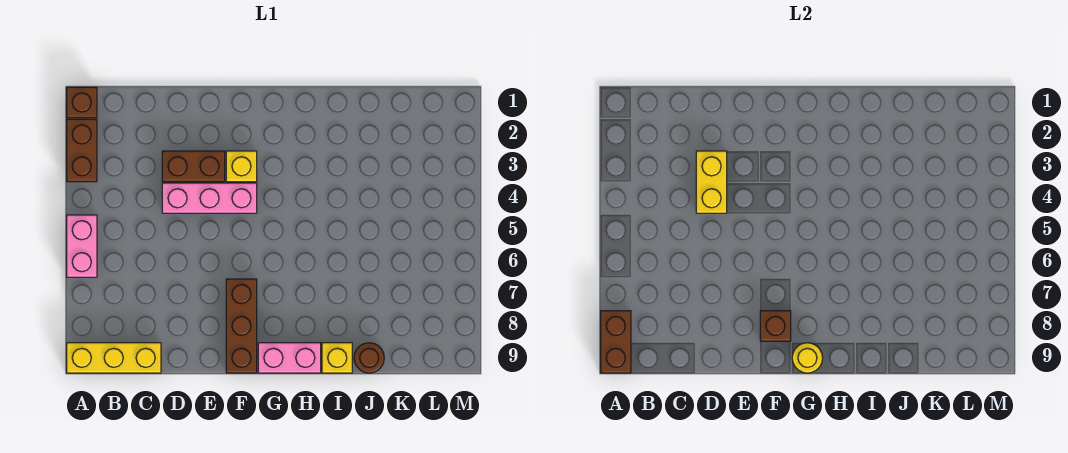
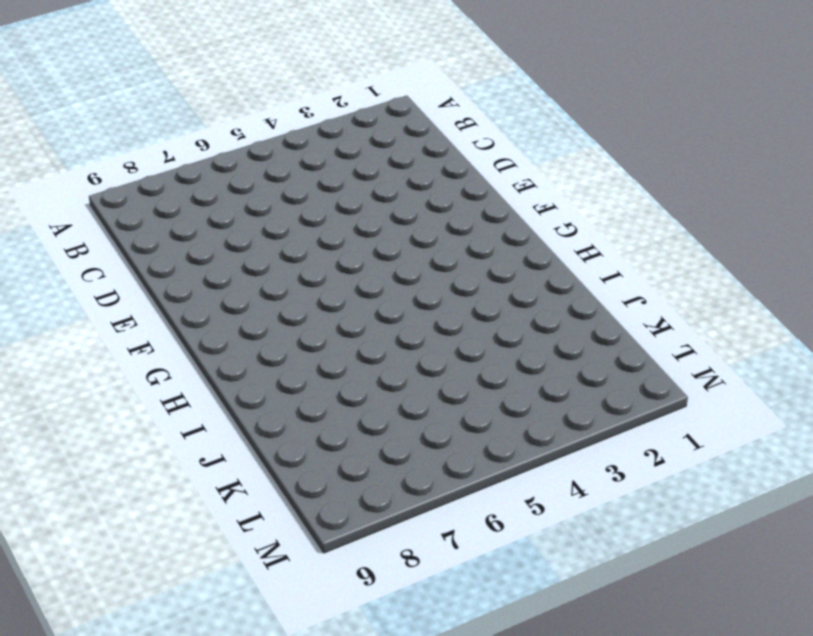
none -> brown 1x1 brick [67,87,97,118]
none -> brown 1x2 brick [67,119,97,182]
none -> pink 1x2 brick [67,215,97,277]

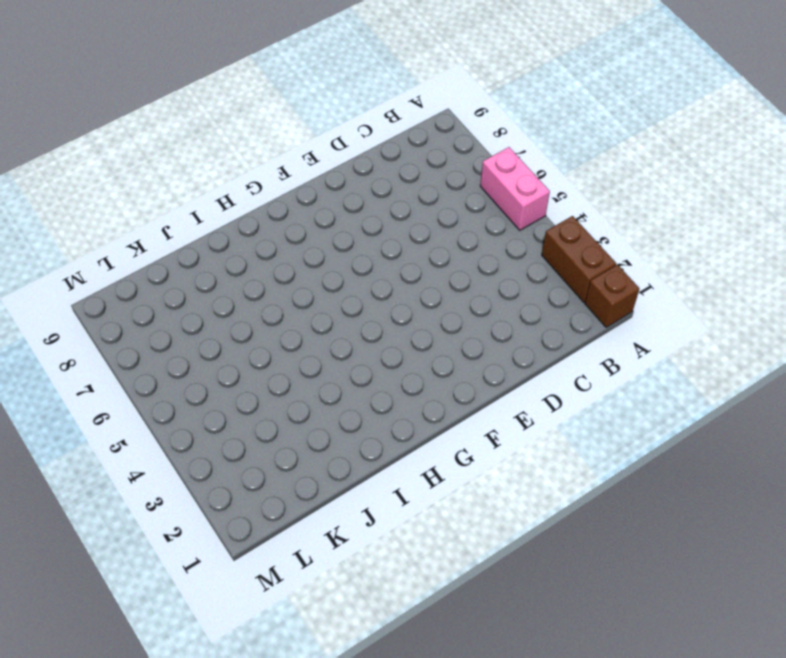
none -> yellow 1x3 brick [67,343,161,373]
none -> brown 1x2 brick [162,151,225,182]
none -> pink 1x3 brick [162,183,257,213]

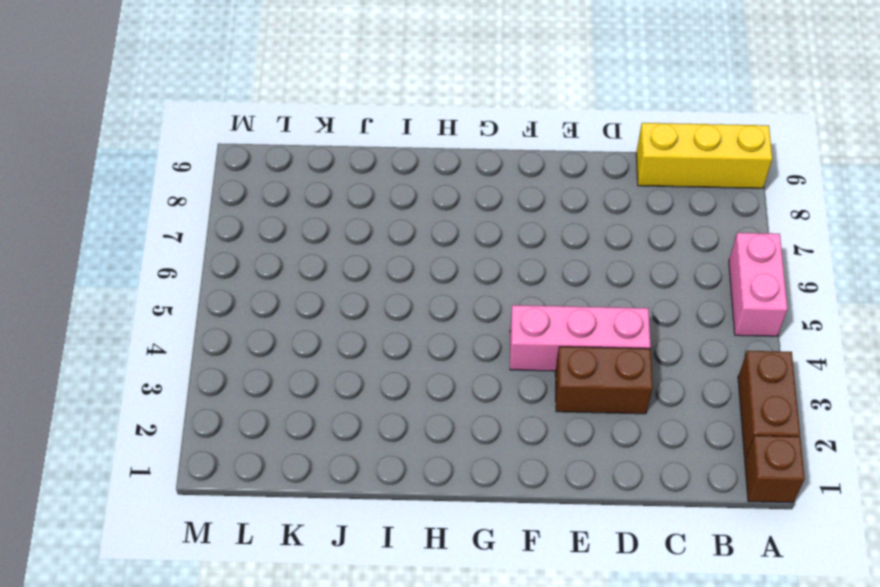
none -> yellow 1x1 brick [226,151,257,182]
none -> brown 1x3 brick [226,279,257,373]
none -> pink 1x2 brick [258,343,321,373]

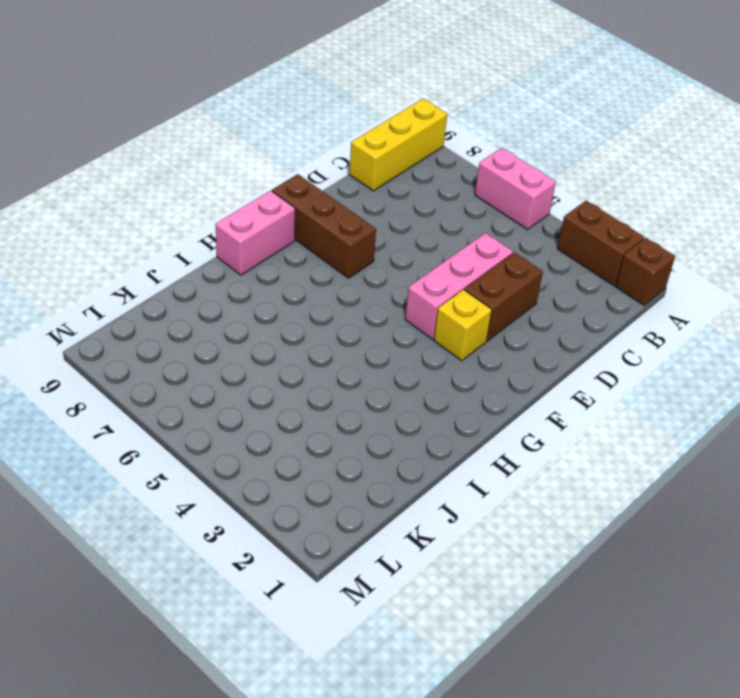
none -> yellow 1x1 brick [322,343,352,373]
none -> brown 1x1 round brick [354,343,384,373]
none -> brown 1x2 brick [601,311,631,373]

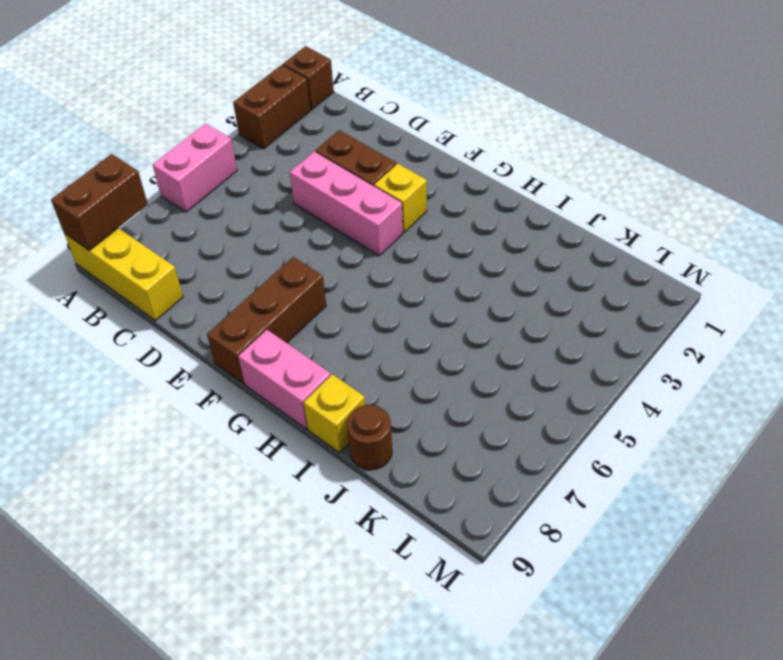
none -> yellow 1x2 brick [696,151,727,213]
none -> brown 1x1 brick [760,311,791,341]
none -> yellow 1x1 round brick [792,343,823,373]

